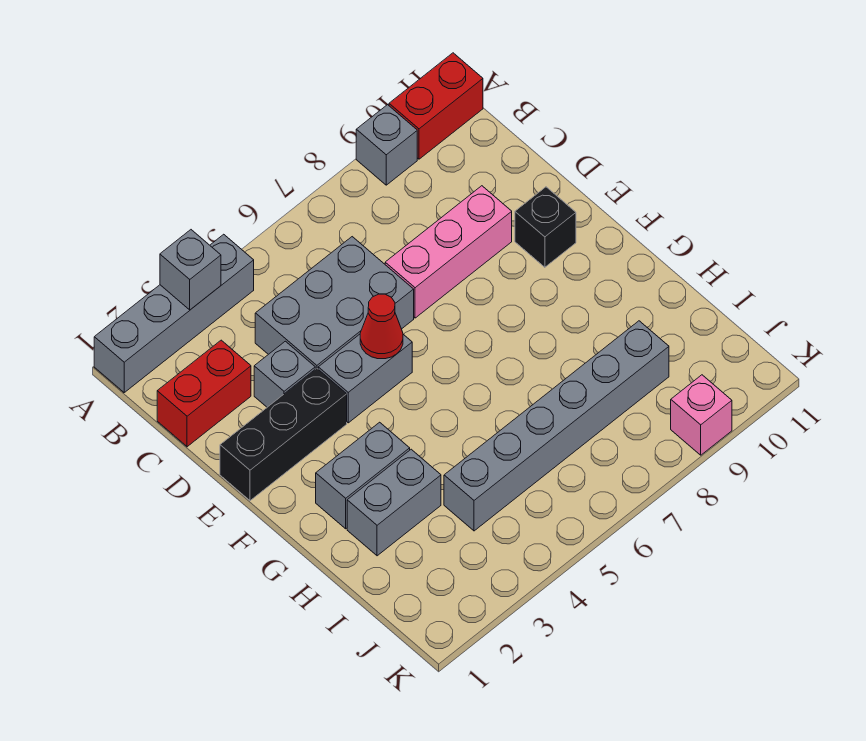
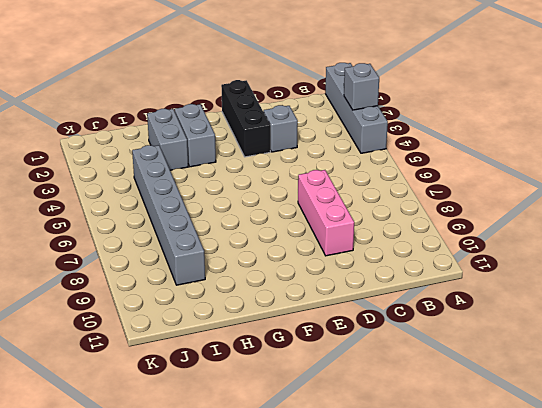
none -> grey 1x1 brick [356,105,417,185]
none -> red 1x2 brick [389,53,483,159]
none -> red 1x2 brick [157,340,251,447]

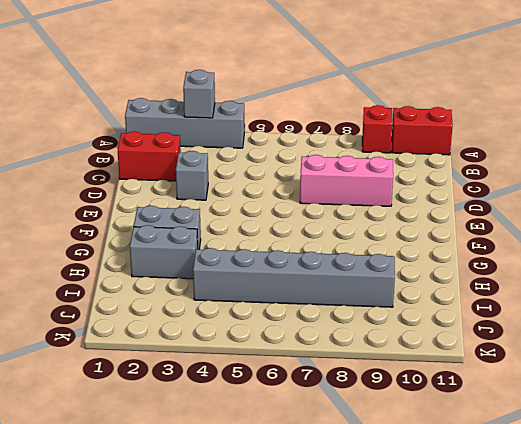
red 1x1 brick [362,105,392,153] -> grey 1x1 brick [356,105,417,185]
none -> grey 2x3 brick [255,237,414,369]
none -> black 1x3 brick [220,368,347,501]
none -> grey 1x2 brick [318,334,412,423]

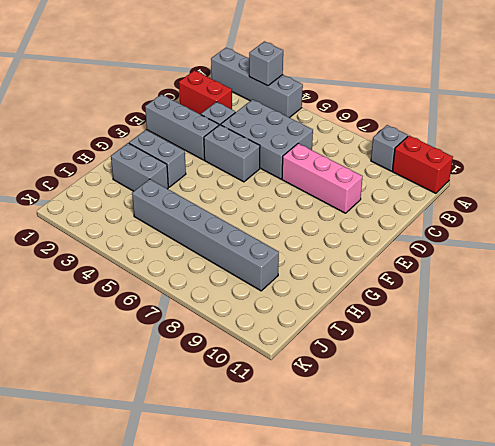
grey 1x3 brick [145,94,219,160] -> black 1x3 brick [220,368,347,501]
none -> black 1x1 brick [515,187,576,267]
none -> pink 1x1 brick [671,375,732,455]
none -> red 1x1 cone [360,294,403,359]

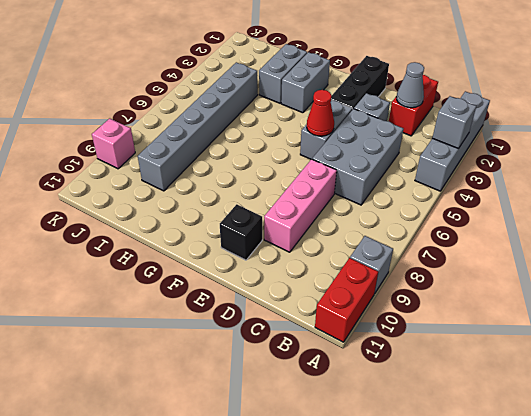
grey 1x1 cone [396,62,424,108] -> none

